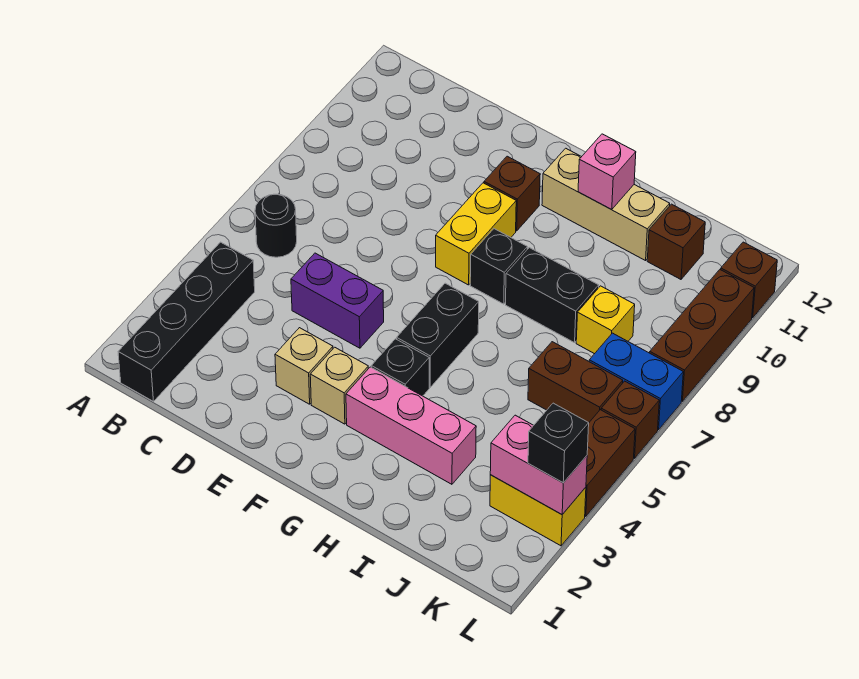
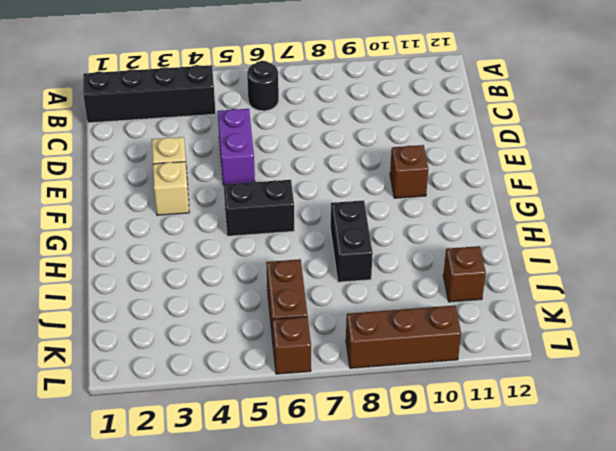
none -> yellow 1x2 brick [436,183,516,285]
none -> pink 1x3 brick [346,367,476,484]
none -> black 1x1 brick [371,339,429,396]

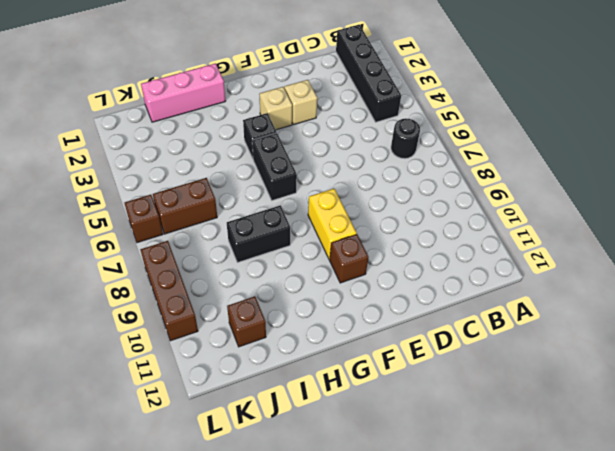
pink 1x3 brick [141,63,225,122] -> pink 1x3 brick moved to [346,367,476,484]
none -> purple 1x2 brick [291,253,384,348]
none -> black 1x1 brick [470,229,527,304]
none -> tan 1x3 brick [542,148,670,261]

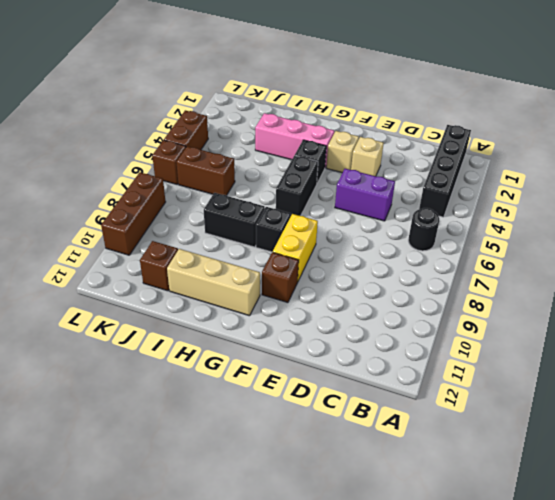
none -> yellow 1x1 brick [576,286,635,354]
none -> yellow 1x2 brick [490,475,586,546]
none -> blue 1x2 brick [589,333,683,430]

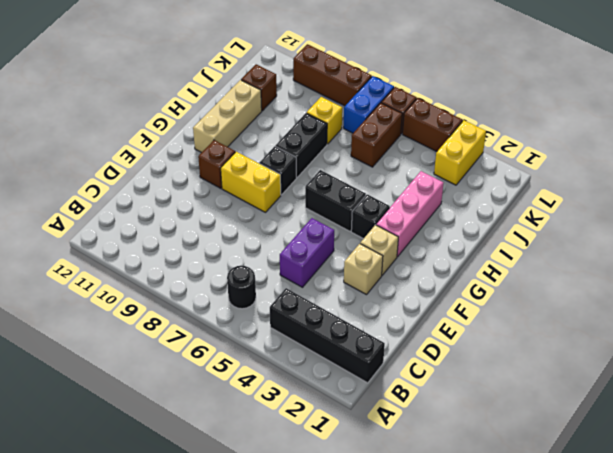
none -> brown 1x1 brick [721,242,777,318]
none -> pink 1x1 brick [578,134,636,210]
none -> pink 1x2 brick [490,415,587,514]

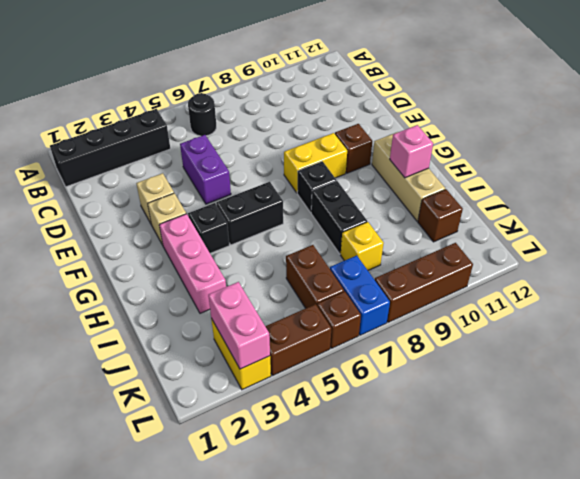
none -> brown 1x1 brick [721,242,777,318]
none -> black 1x1 brick [528,403,589,483]

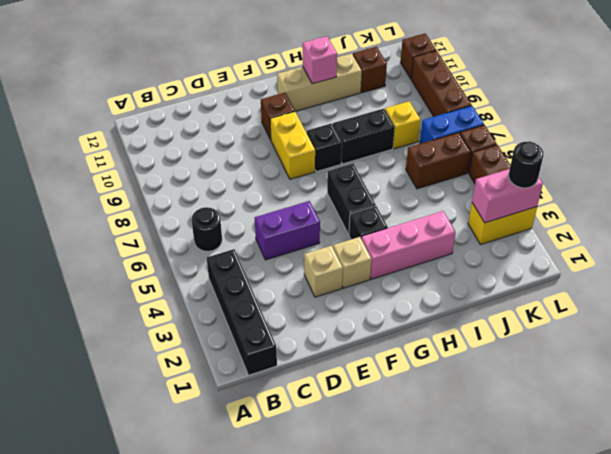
black 1x1 round brick [509,141,543,188] -> black 1x1 brick [528,403,589,483]

